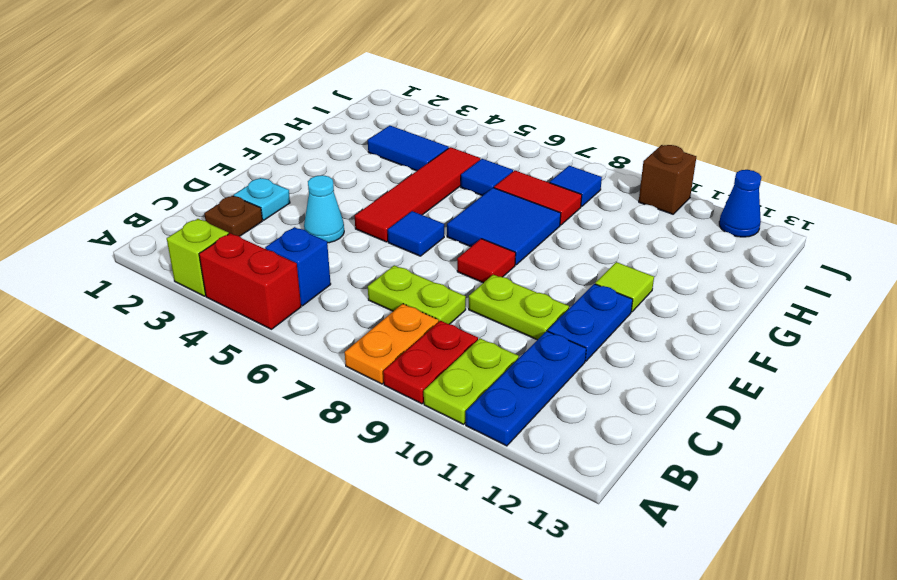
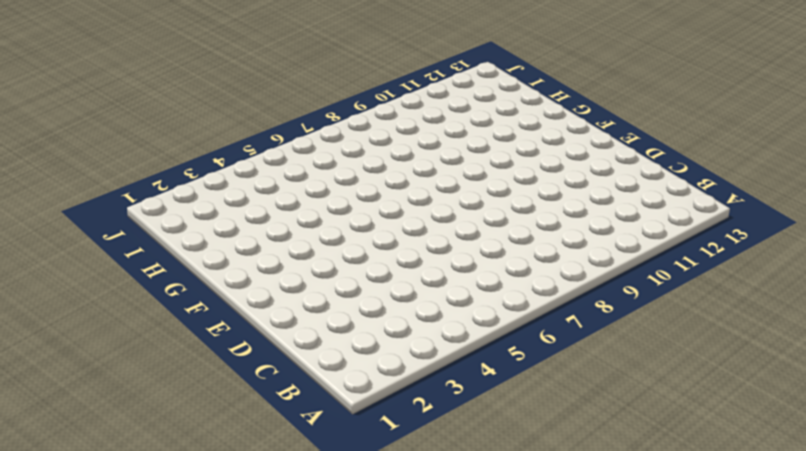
none -> lime 1x1 brick [167,219,229,296]
none -> red 1x2 brick [199,233,301,329]
none -> orange 1x2 plate [345,304,439,384]

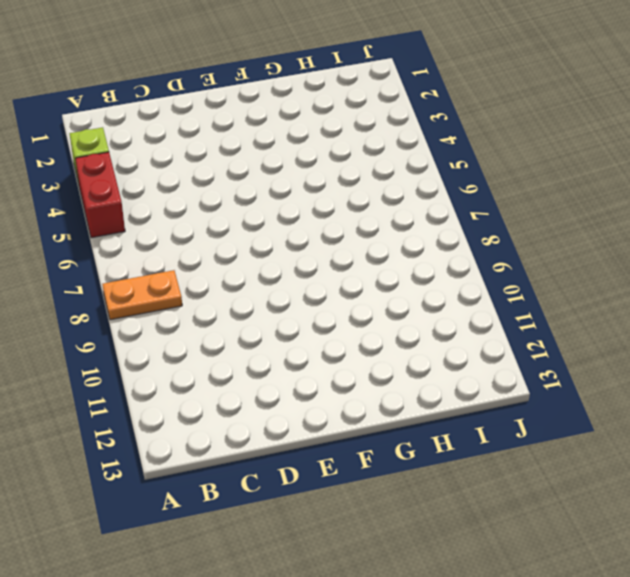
none -> red 1x2 plate [383,321,478,404]
none -> lime 1x2 plate [424,338,519,424]
none -> blue 1x3 plate [466,331,586,446]

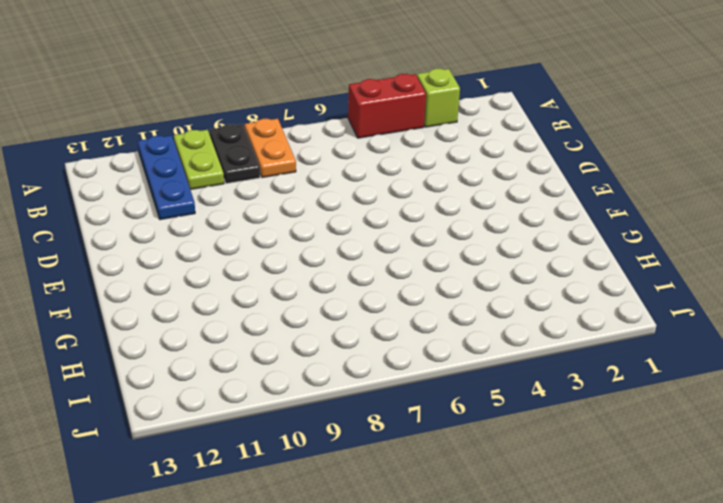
black 1x2 plate [209,124,260,184] -> red 1x2 plate [383,321,478,404]
none -> blue 1x1 brick [265,227,331,306]
none -> brown 1x1 plate [204,196,262,236]
none -> lime 1x2 plate [368,265,466,324]

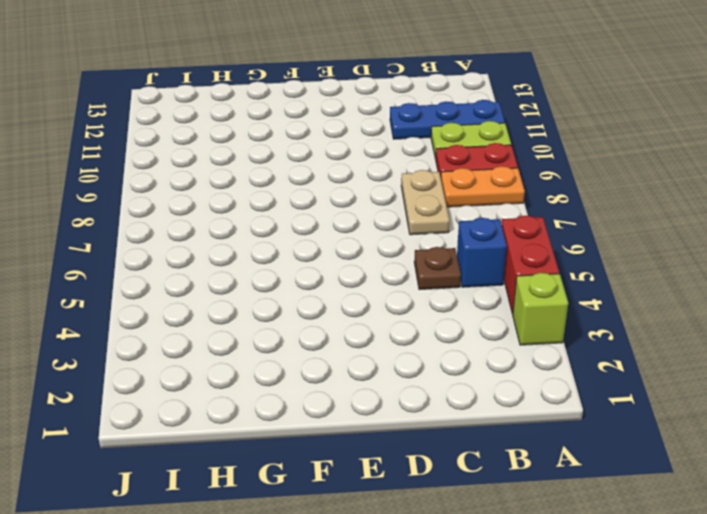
brown 1x1 plate [414,247,461,290] -> brown 1x1 plate moved to [204,196,262,236]
tan 1x2 plate [401,170,449,235] -> lime 1x2 plate [368,265,466,324]
none -> cyan 1x1 plate [234,178,290,220]
none -> cyan 1x1 cone [304,175,344,243]
none -> lime 1x2 plate [469,275,569,340]

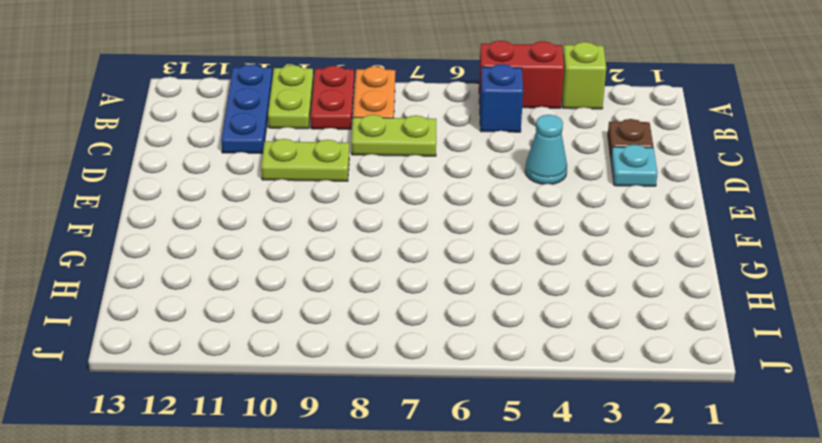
none -> blue 1x2 plate [548,284,633,361]
none -> red 1x4 tile [355,147,480,242]
none -> blue 1x1 tile [388,211,444,256]

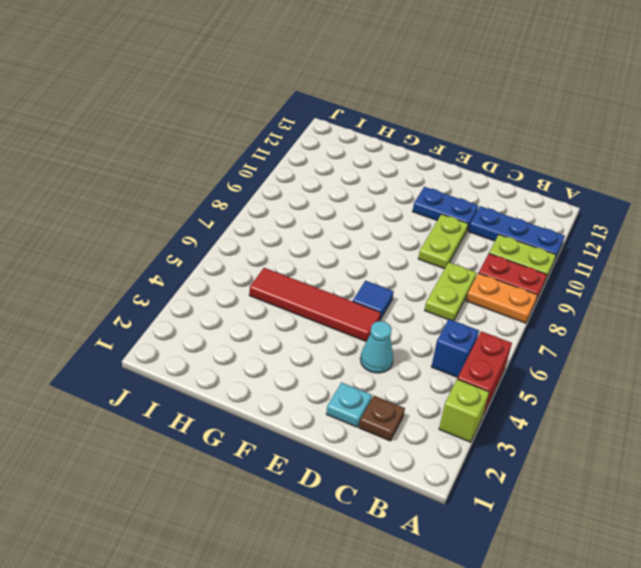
none -> red 1x1 tile [457,239,516,283]
none -> blue 2x2 tile [447,188,561,265]
none -> lime 1x1 tile [595,262,654,312]

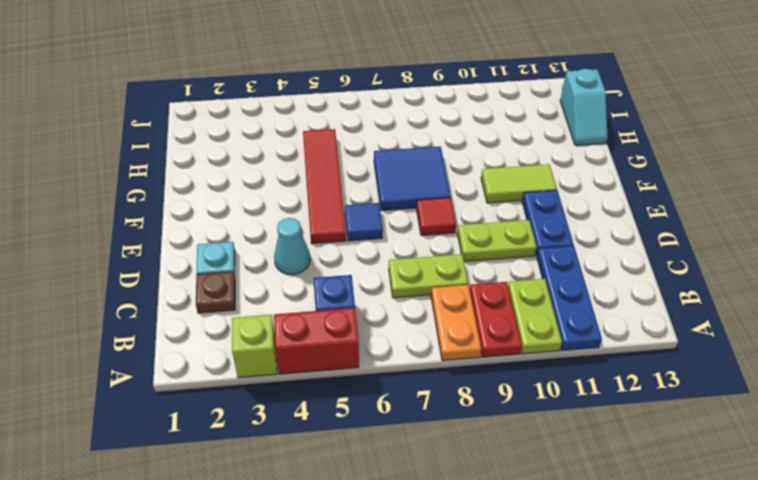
lime 1x2 tile [481,164,557,203] -> lime 1x1 tile [595,262,654,312]
cyan 1x2 slope [560,69,608,145] -> none
none -> blue 1x2 tile [368,126,449,171]
none -> blue 1x1 tile [461,159,513,196]
none -> red 1x2 tile [494,171,582,225]

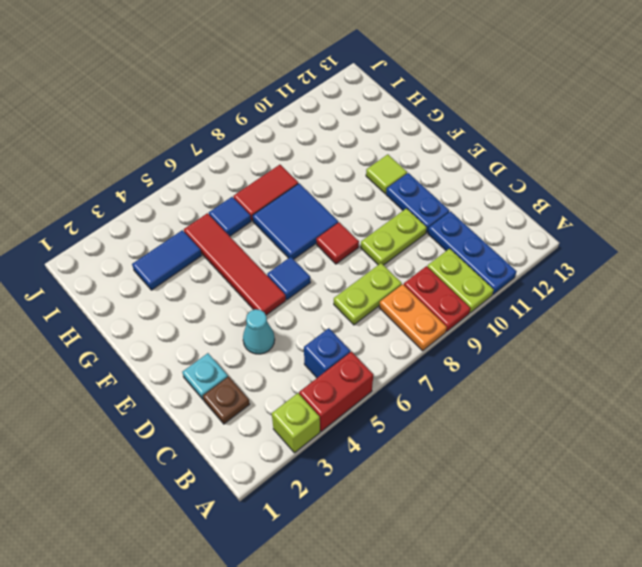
none -> blue 1x1 tile [550,166,602,207]
none -> brown 1x1 brick [639,145,696,214]
none -> blue 1x1 cone [719,170,761,237]

